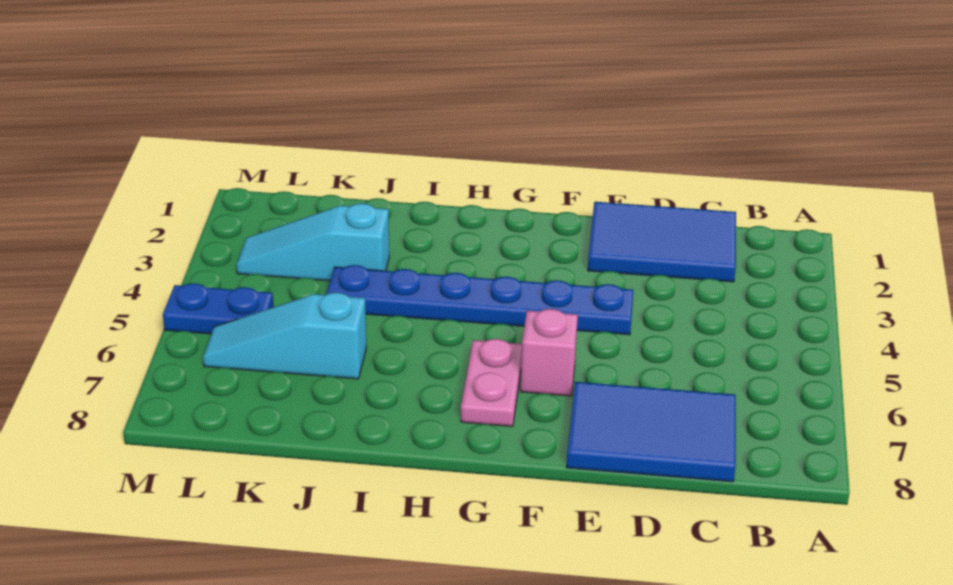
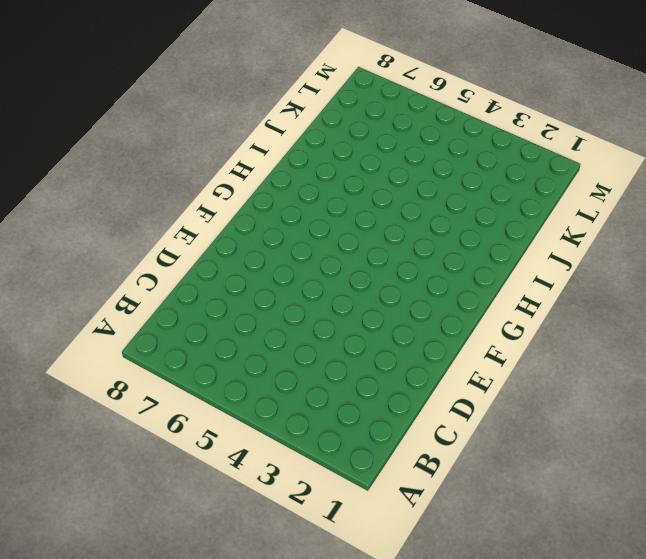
none -> blue 2x3 tile [588,202,736,282]
none -> blue 2x3 tile [566,382,736,482]

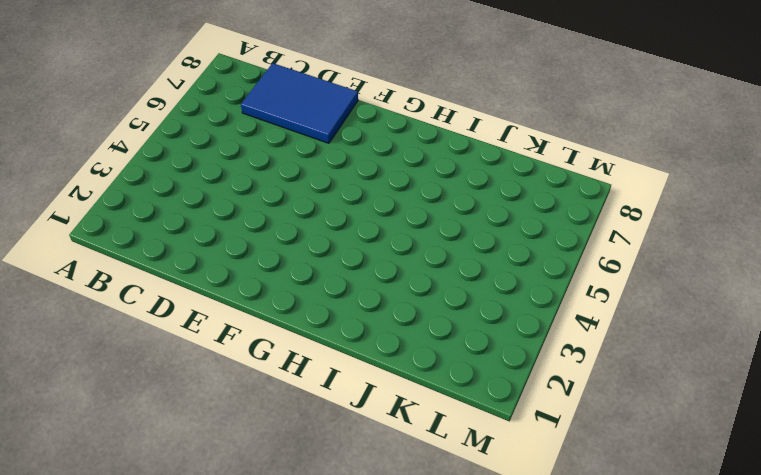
none -> blue 2x3 tile [588,202,736,282]
none -> blue 1x6 plate [327,265,634,335]

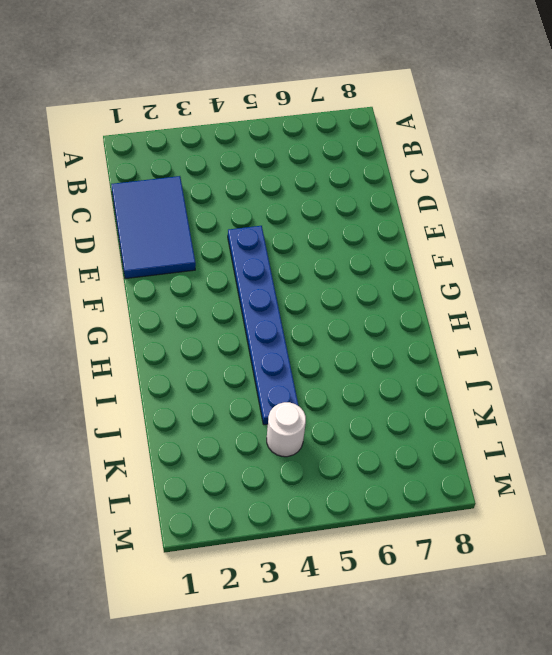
white 1x1 round brick [267,402,306,457] -> none
none -> blue 2x3 tile [566,382,736,482]
none -> pink 1x1 brick [521,309,578,396]

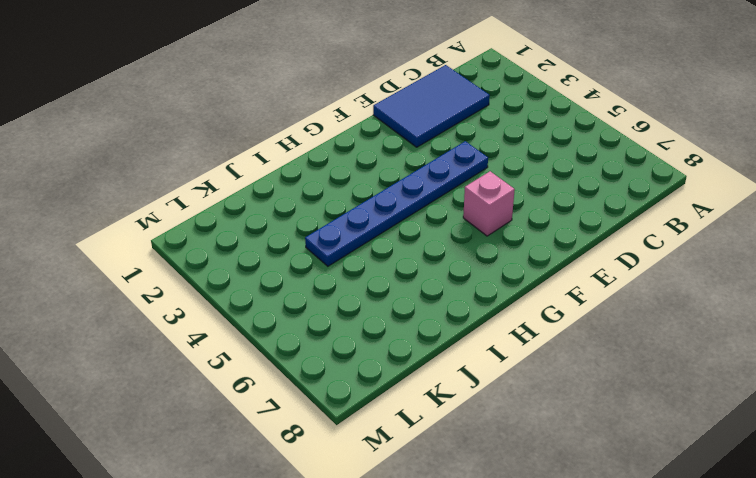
none -> blue 2x3 tile [566,382,736,482]
none -> pink 1x2 plate [461,339,522,427]

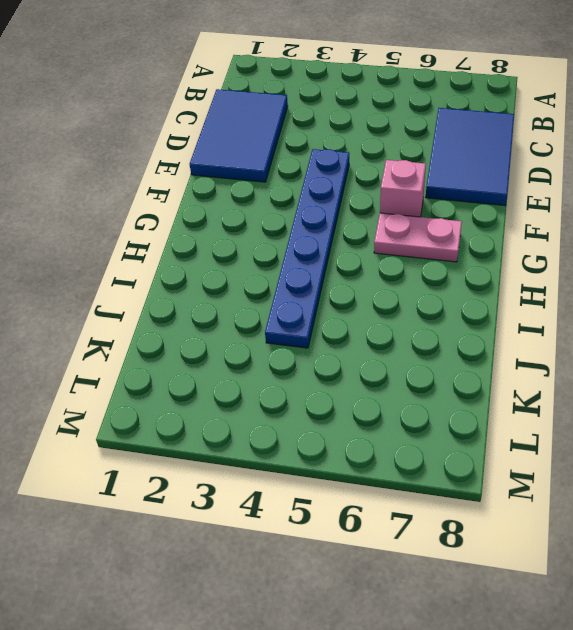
none -> cyan 1x3 slope [236,203,389,281]
none -> cyan 1x3 slope [203,293,366,379]

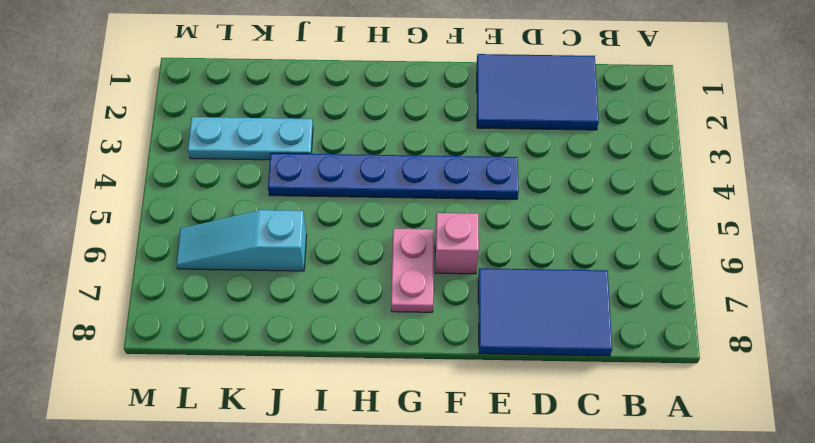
cyan 1x3 plate [188,117,313,160] -> cyan 1x3 slope [236,203,389,281]
none -> blue 1x2 plate [163,283,273,334]

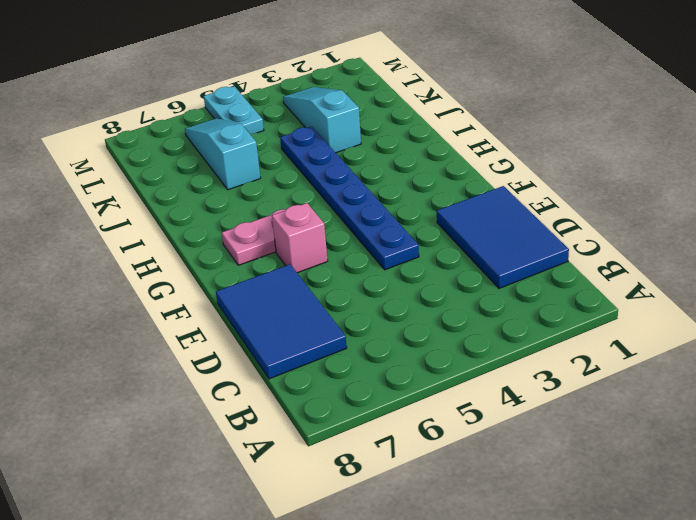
cyan 1x2 plate [204,86,264,134] -> blue 1x2 plate [163,283,273,334]

